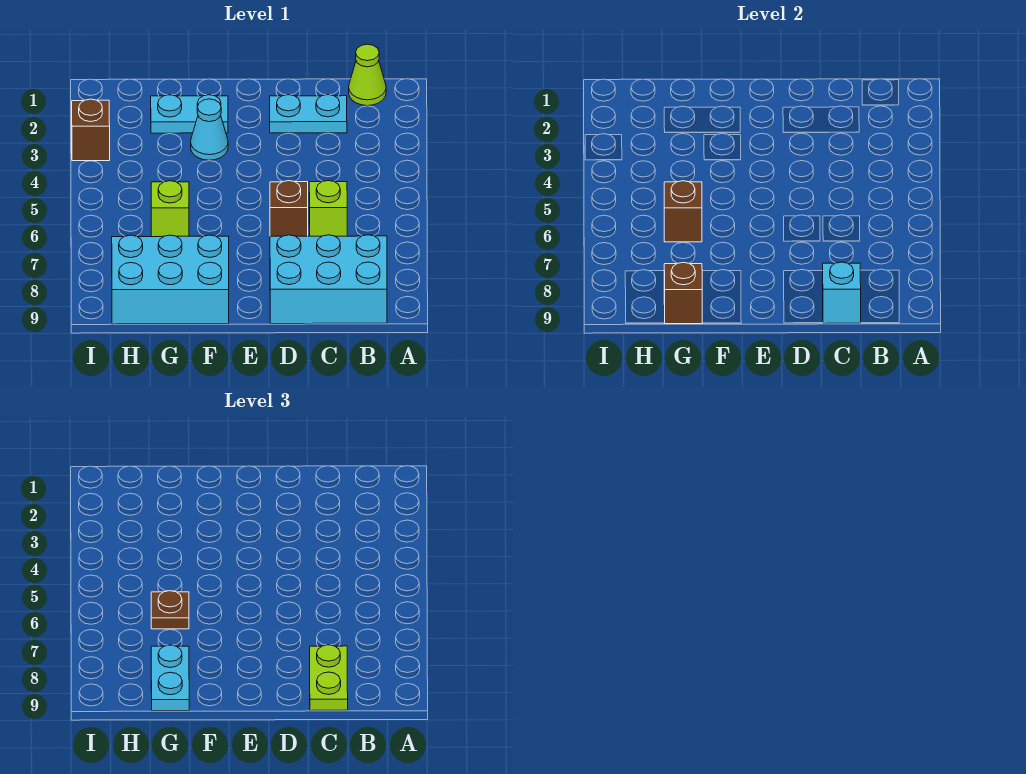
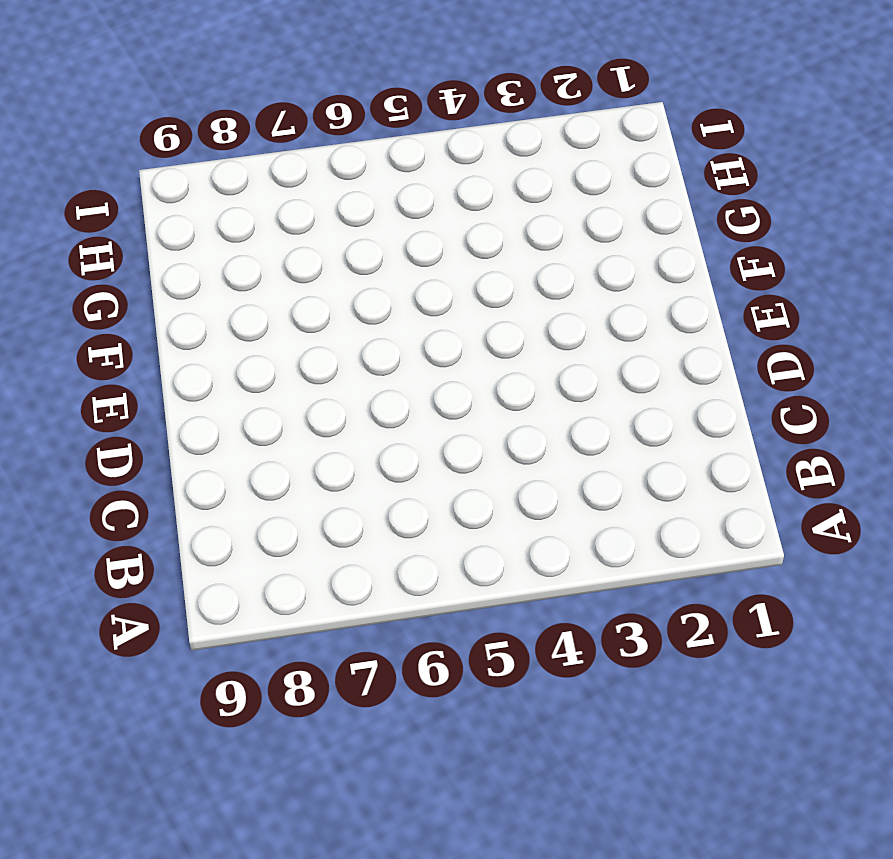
none -> lime 1x1 cone [349,44,386,106]
none -> cyan 2x3 brick [270,235,387,324]
none -> cyan 1x2 plate [270,95,347,133]

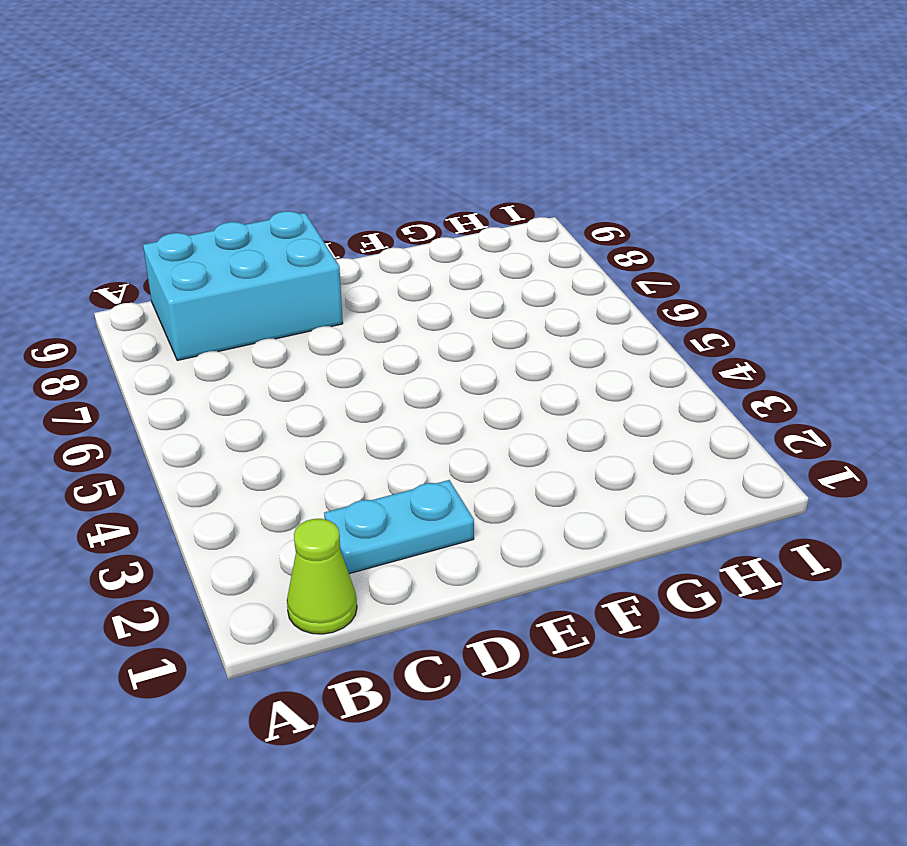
none -> lime 1x1 brick [309,181,347,236]
none -> brown 1x1 brick [270,181,308,236]
none -> cyan 1x2 plate [151,95,228,133]

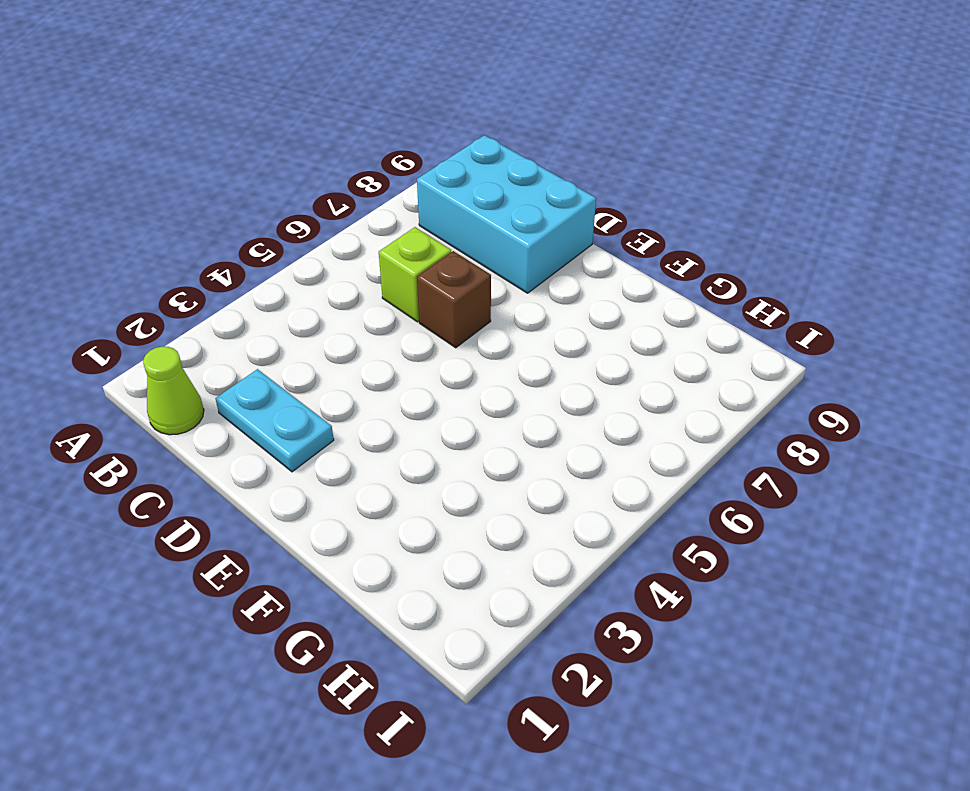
none -> cyan 1x2 plate [151,95,228,133]
none -> cyan 1x1 cone [191,99,228,160]
none -> cyan 2x3 brick [112,235,229,324]

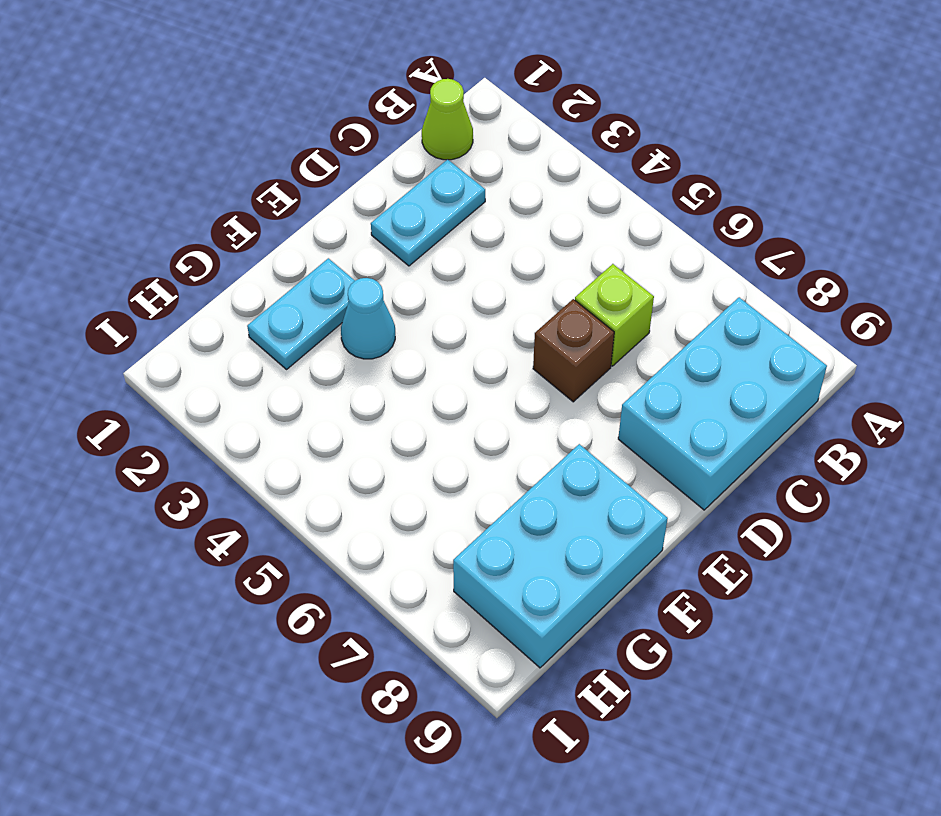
none -> lime 1x1 brick [151,181,189,237]
none -> brown 1x1 brick [72,99,110,161]
none -> cyan 1x1 brick [823,262,861,324]

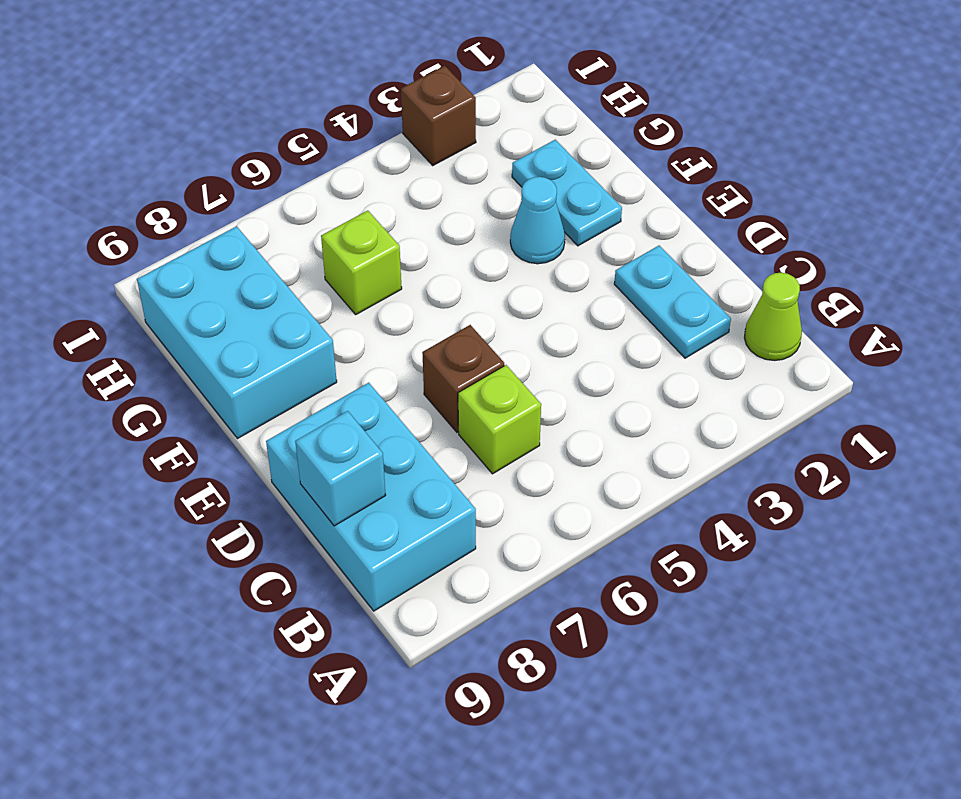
none -> brown 1x1 brick [664,181,702,242]
none -> brown 1x1 brick [664,262,702,324]
none -> lime 1x2 plate [310,645,348,711]

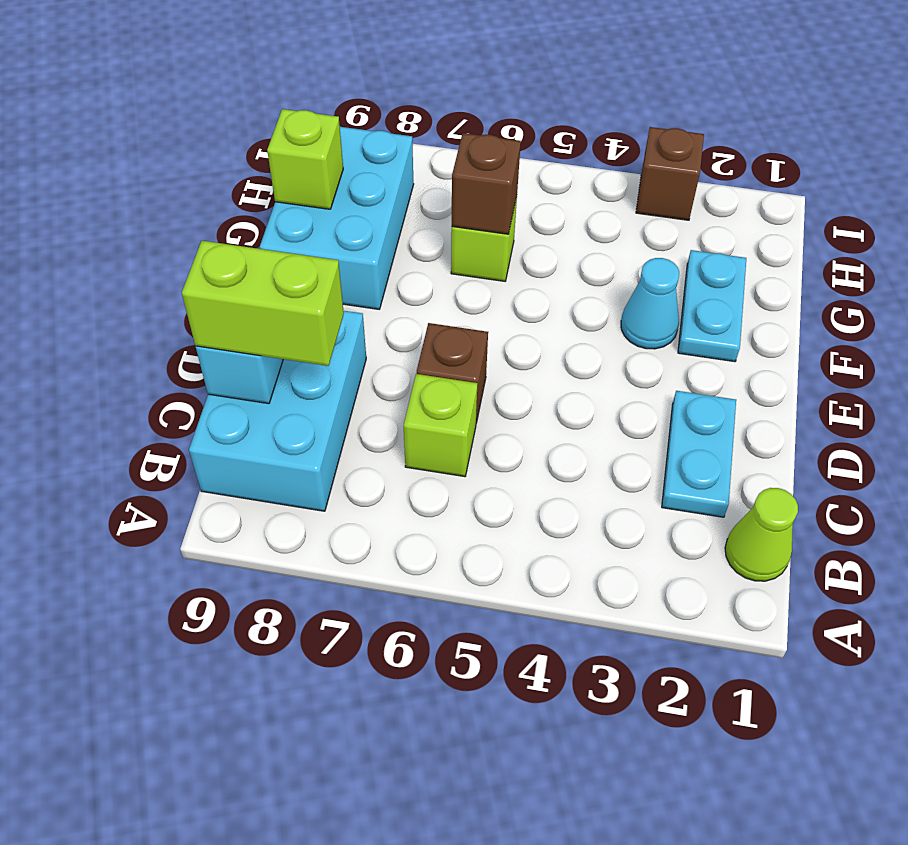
lime 1x2 brick [182,241,344,366] -> lime 1x2 plate [310,645,348,711]
lime 1x1 brick [267,109,343,209] -> brown 1x1 brick [664,262,702,324]
none -> brown 1x1 plate [151,591,189,629]
none -> cyan 1x2 plate [151,645,189,711]

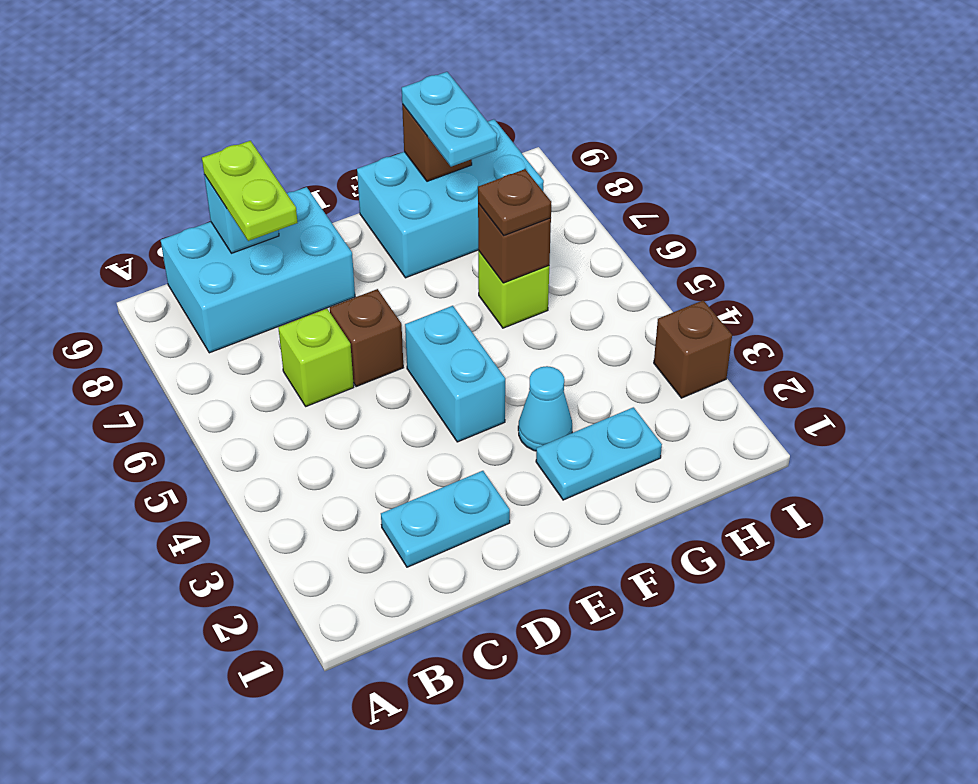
cyan 1x2 brick [405,306,505,442] -> none
none -> lime 1x1 cone [349,44,386,106]

